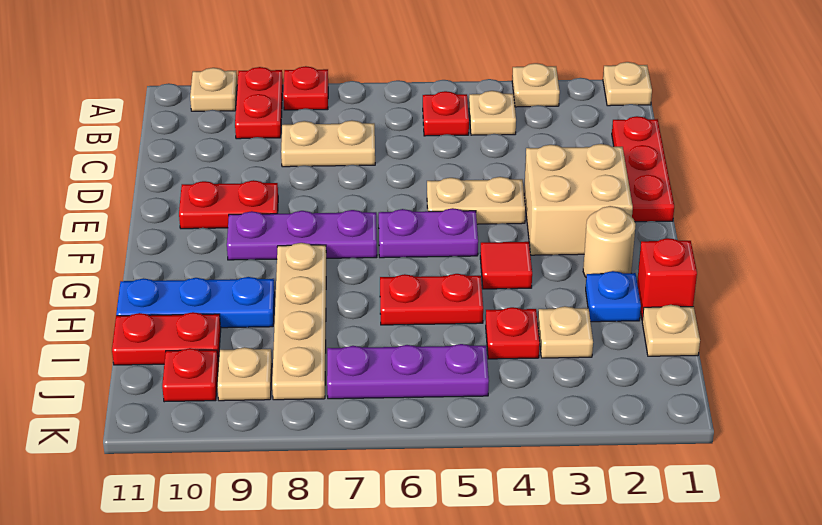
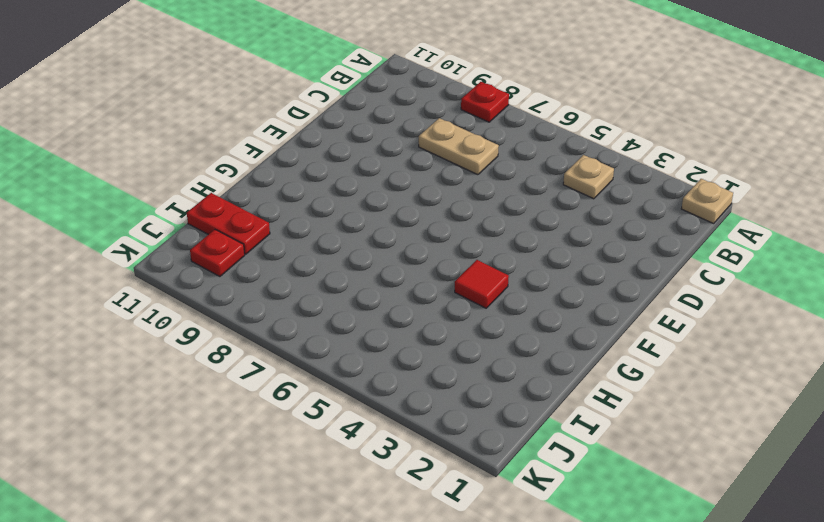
none -> tan 1x1 plate [512,63,560,107]
none -> red 1x2 plate [235,67,283,139]
none -> tan 1x1 plate [190,68,237,111]

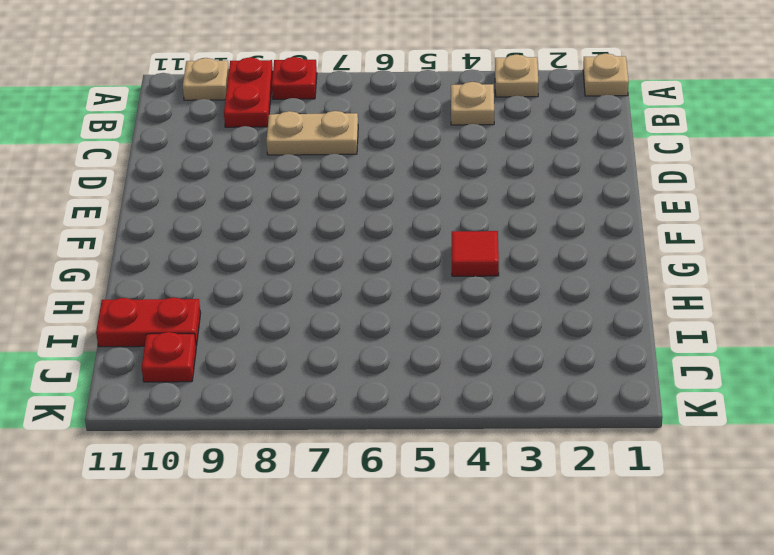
none -> red 1x1 plate [423,91,469,136]
none -> red 1x3 plate [612,116,674,222]
none -> tan 2x2 brick [524,144,633,255]

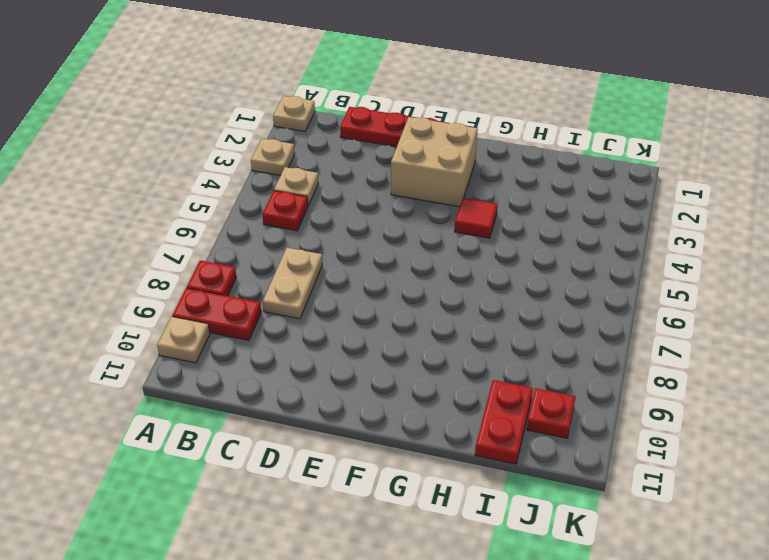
none -> tan 1x2 plate [427,177,526,224]
none -> red 1x2 plate [179,180,278,229]
none -> purple 1x2 plate [379,208,478,258]

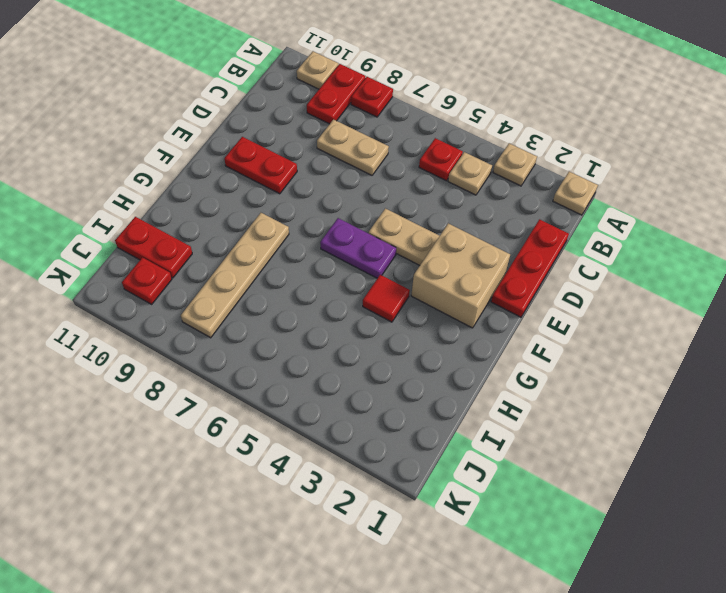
none -> purple 1x3 plate [227,210,377,260]
none -> tan 1x1 round brick [583,206,636,277]
none -> red 1x1 brick [637,238,697,320]

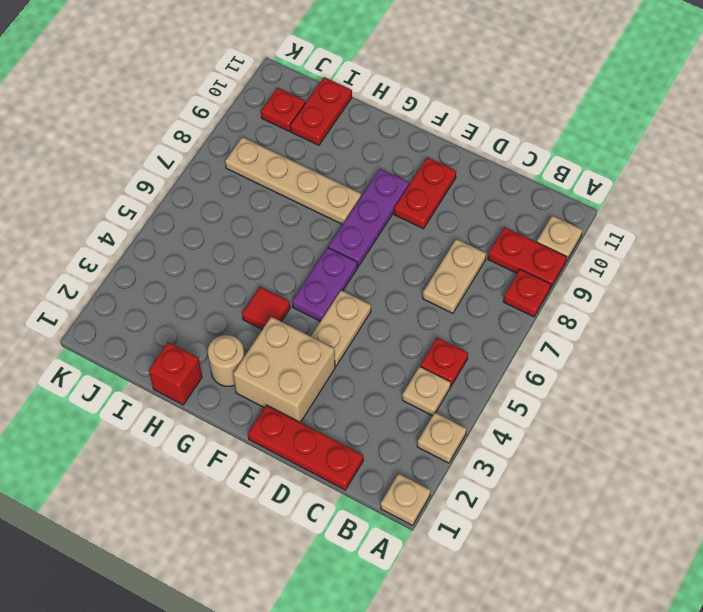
none -> blue 1x1 plate [586,271,641,322]
none -> red 1x2 plate [380,274,483,325]
none -> blue 1x3 plate [116,277,275,328]

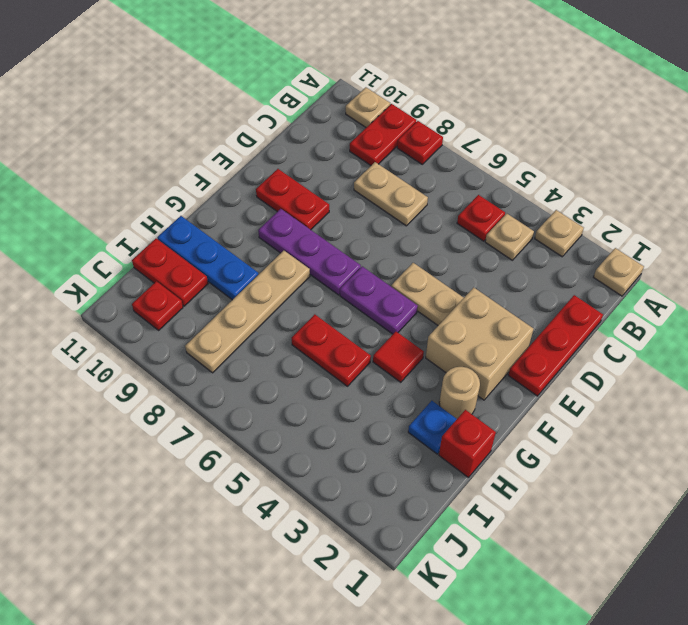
none -> tan 1x1 plate [642,305,700,356]
none -> tan 1x1 plate [538,306,593,358]
none -> red 1x1 plate [486,307,540,359]

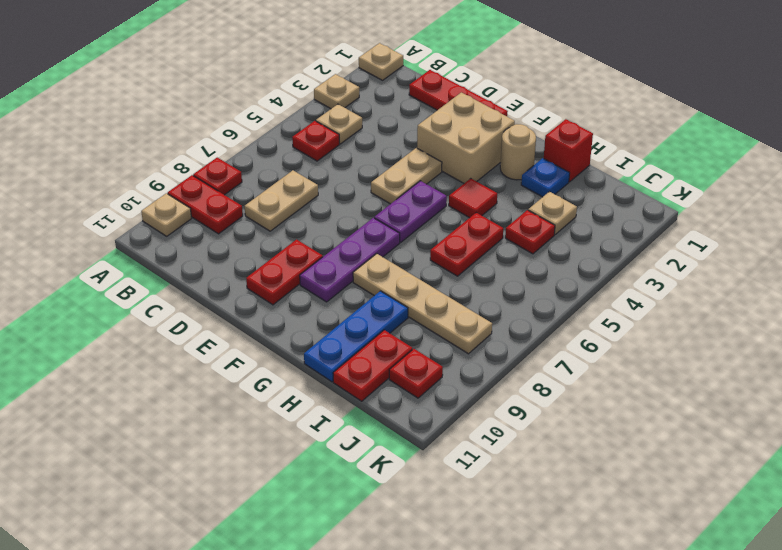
none -> tan 1x1 plate [642,305,700,356]
none -> purple 1x3 plate [327,344,489,399]
none -> tan 1x1 plate [217,347,272,401]

